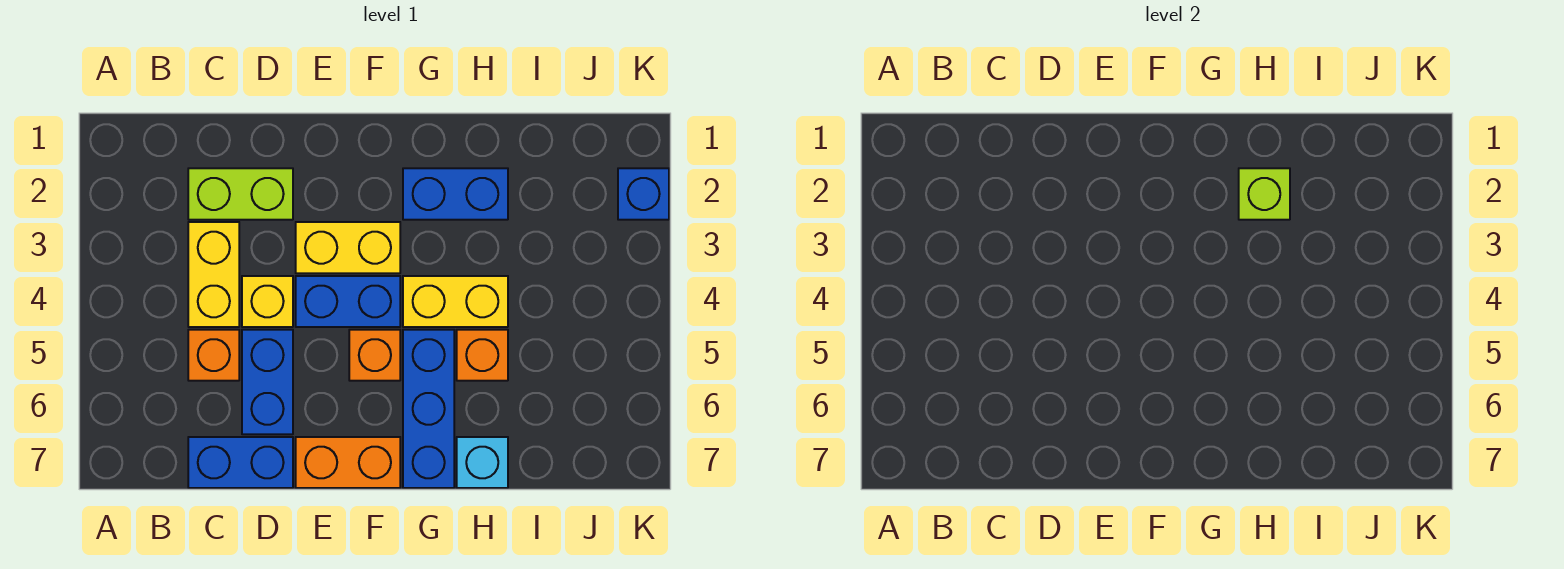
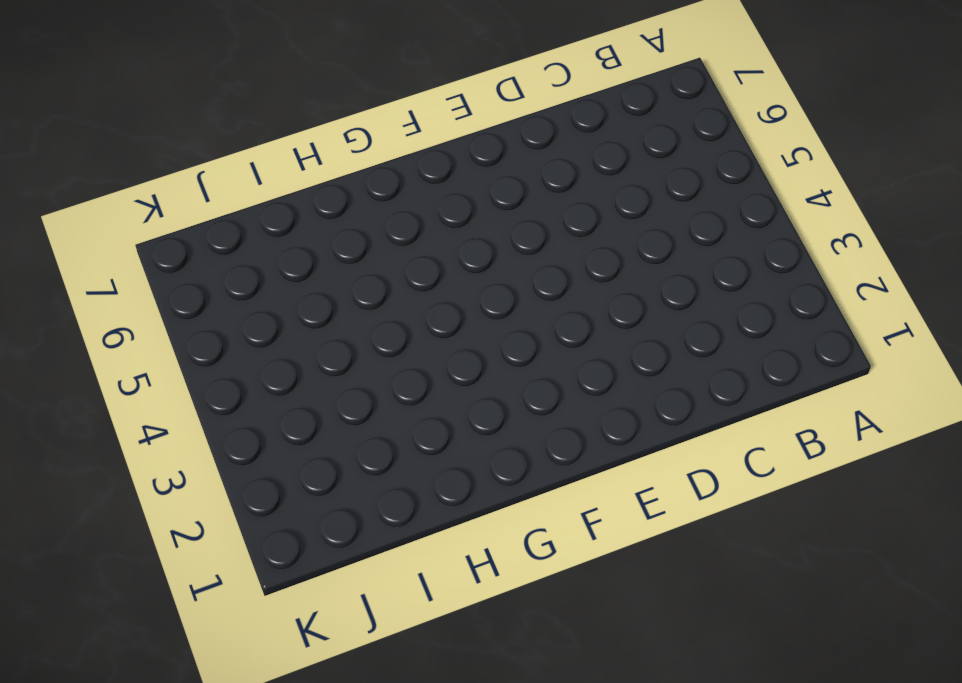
none -> lime 1x2 brick [188,168,293,220]
none -> yellow 1x2 brick [188,222,239,327]
none -> orange 1x1 brick [188,330,239,381]

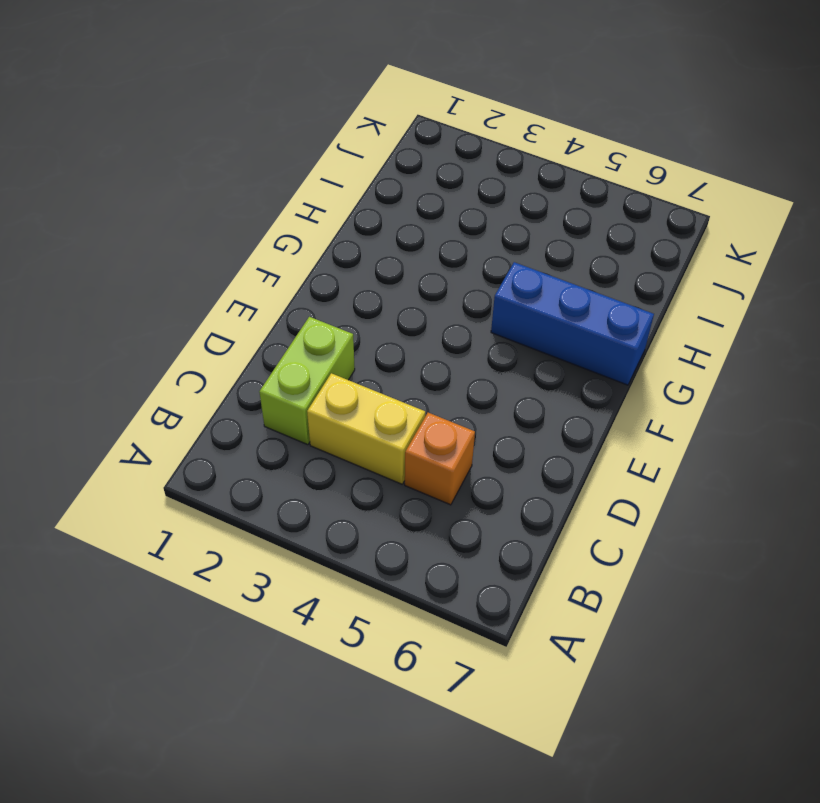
none -> blue 1x2 brick [188,437,293,488]
none -> yellow 1x1 brick [242,276,293,327]
none -> blue 1x2 brick [242,330,293,434]

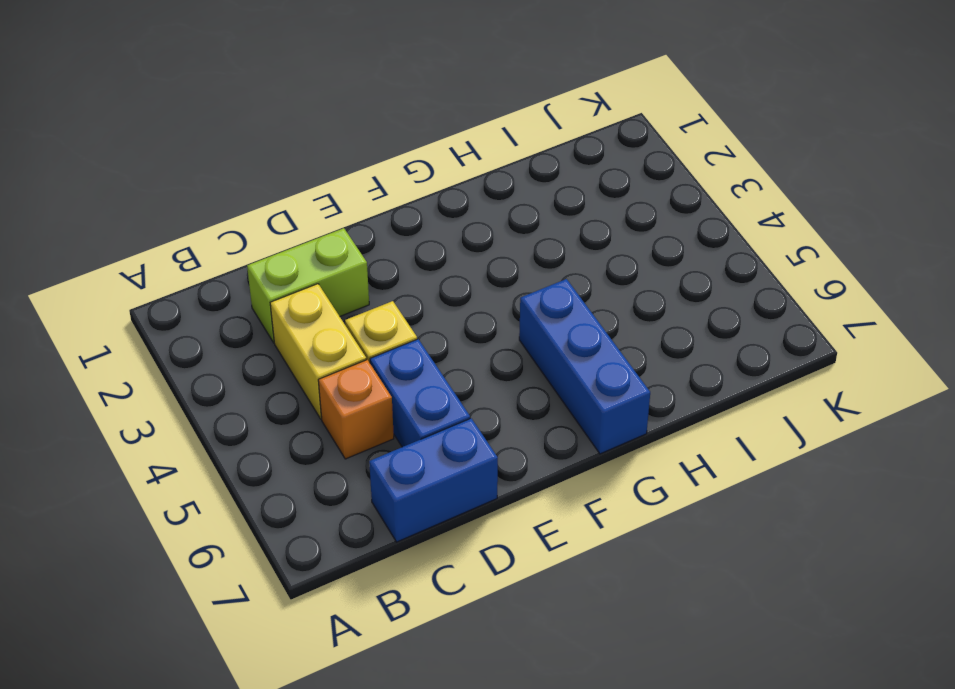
none -> yellow 1x2 brick [296,222,400,273]
none -> blue 1x2 brick [296,276,400,327]
none -> orange 1x2 brick [296,437,400,488]

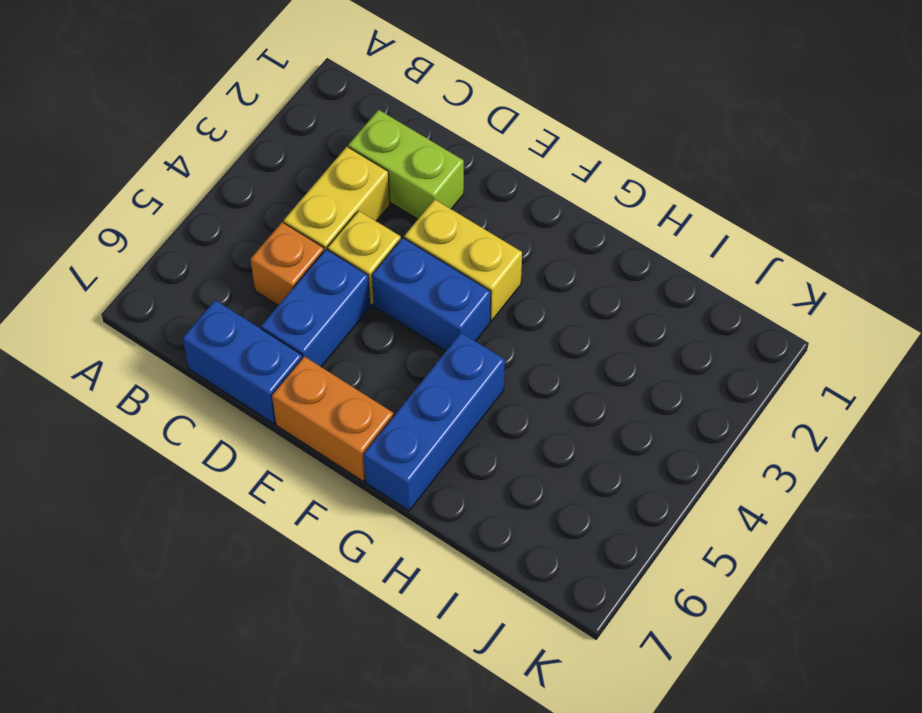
none -> orange 1x1 brick [349,330,400,381]
none -> blue 1x2 brick [403,168,508,220]
none -> yellow 1x2 brick [403,276,508,327]

